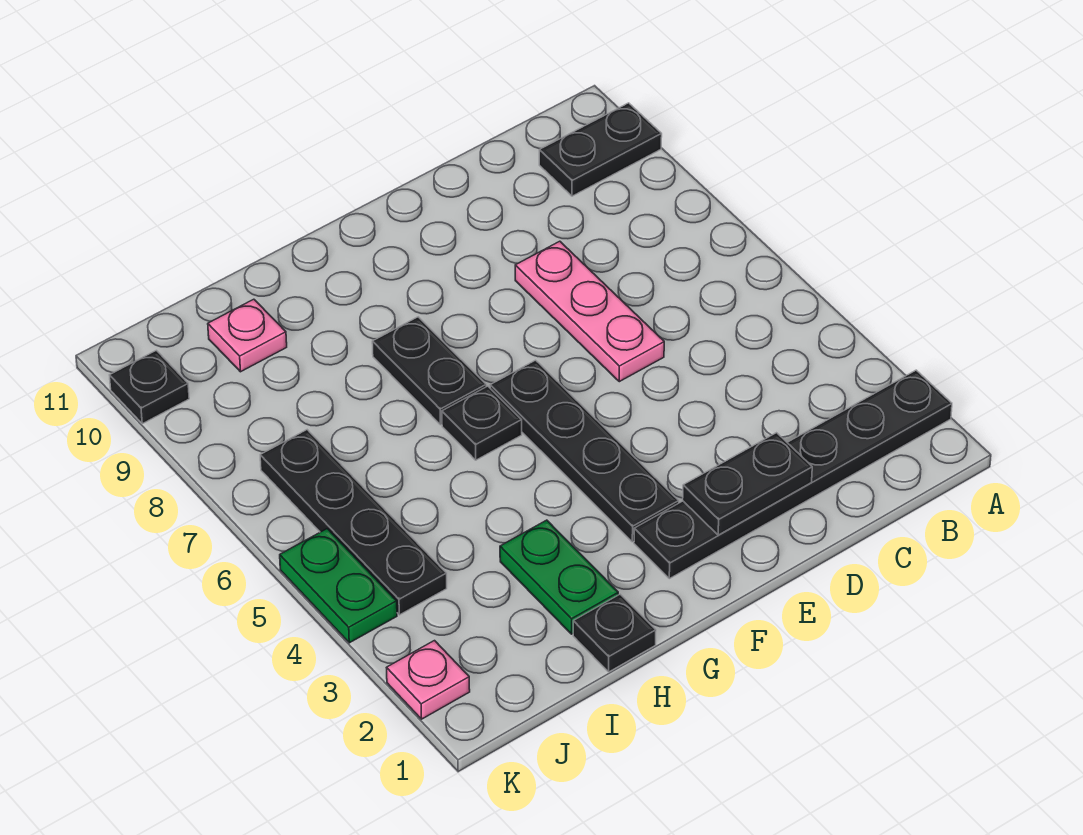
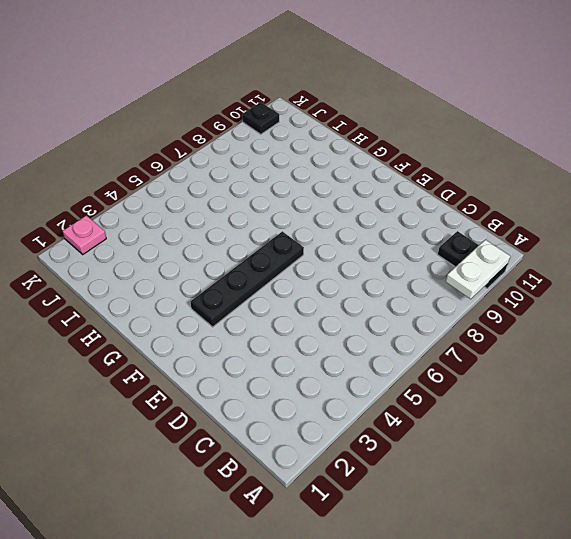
white 1x2 plate [446,240,510,299] -> none
none -> black 1x6 plate [634,370,952,579]
none -> pink 1x3 plate [515,241,664,382]
none -> black 1x1 plate [442,386,522,460]

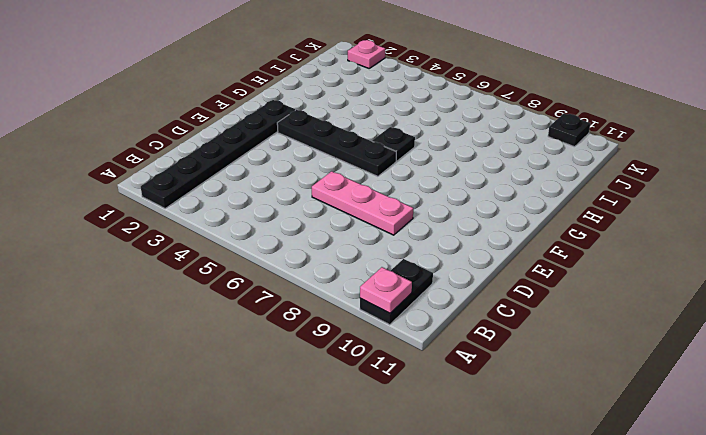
pink 1x1 plate [360,267,412,313] -> pink 1x1 plate moved to [208,299,287,372]
none -> black 1x2 plate [372,317,486,425]
none -> black 1x1 plate [573,594,656,672]
none -> green 1x2 plate [500,520,618,634]

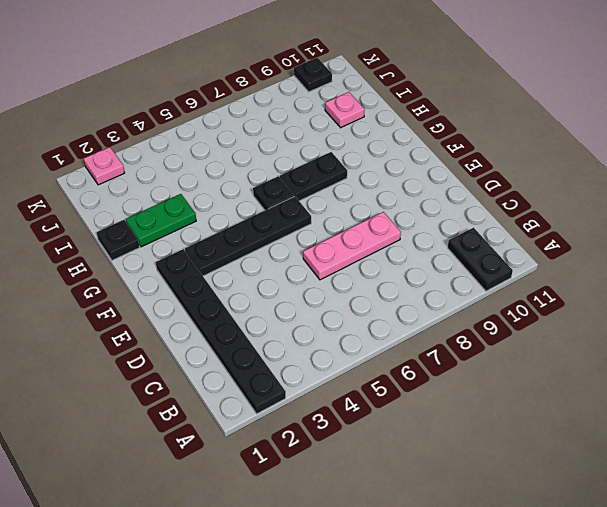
none -> black 1x4 plate [260,430,447,615]
none -> green 1x2 plate [280,529,397,643]
none -> black 1x2 plate [683,433,812,535]

